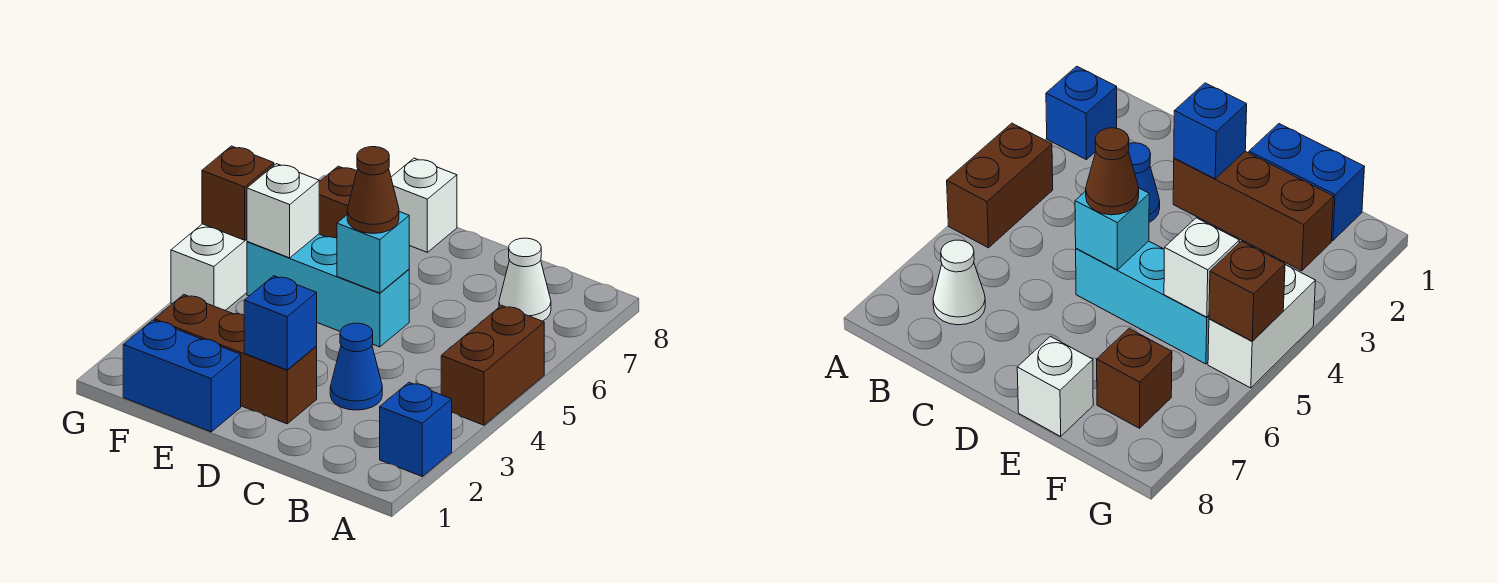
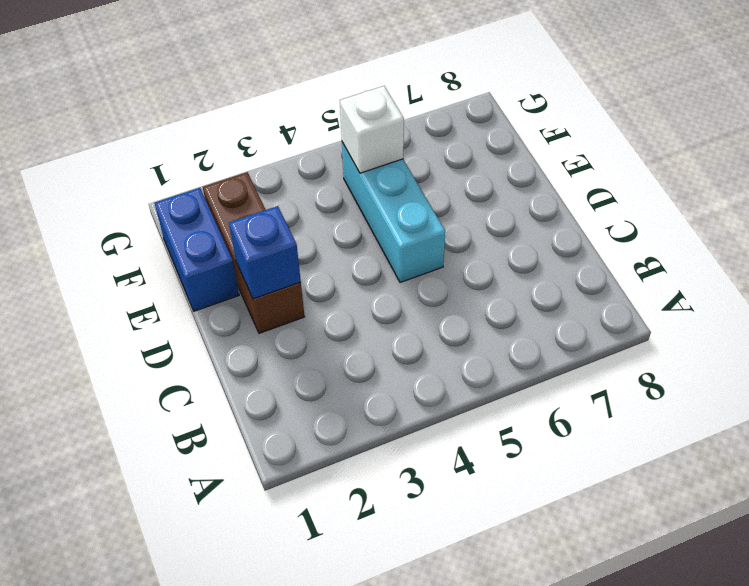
none -> blue 1x1 brick [380,382,452,476]
none -> brown 1x2 brick [441,305,544,425]
none -> white 1x1 cone [499,238,551,321]

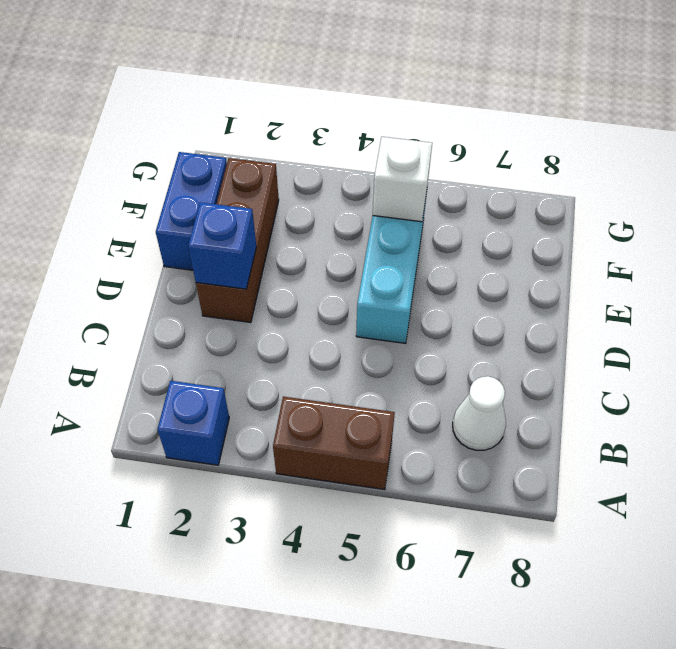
none -> blue 1x1 cone [330,323,382,410]
none -> white 1x1 brick [391,158,457,252]
none -> brown 1x1 brick [319,166,357,238]

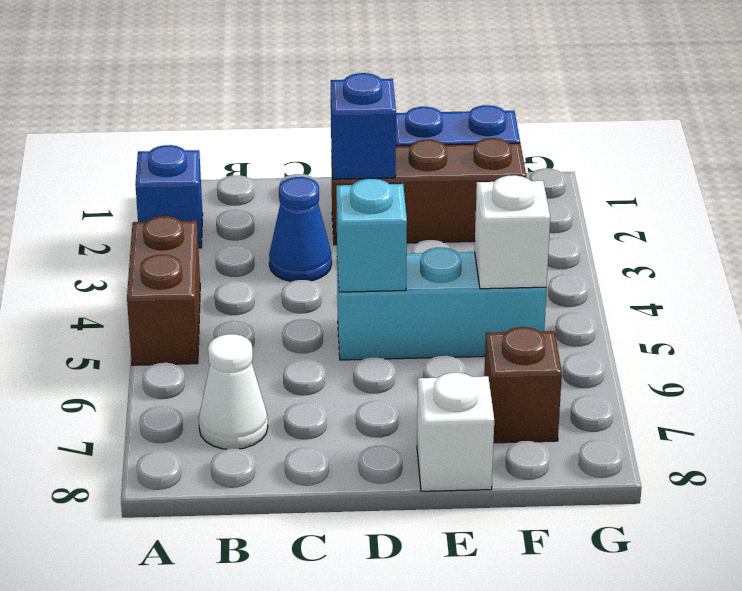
none -> white 1x2 brick [171,224,247,310]
none -> brown 1x1 brick [202,146,274,240]
none -> brown 1x1 cone [347,147,399,234]

